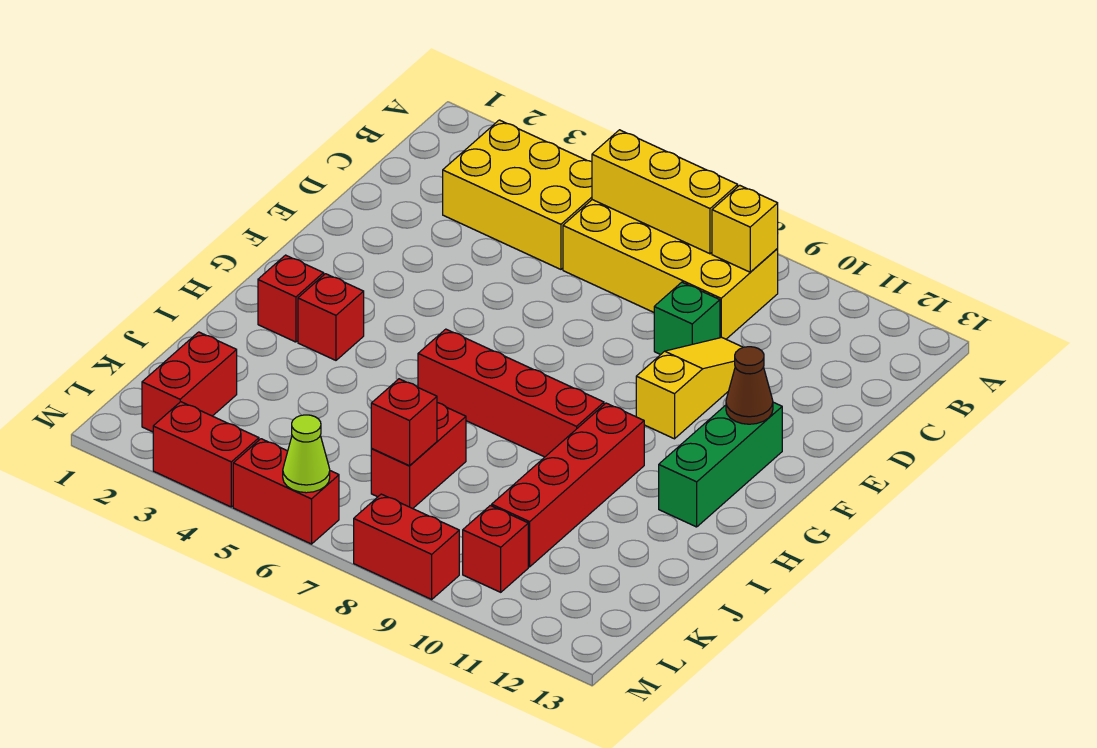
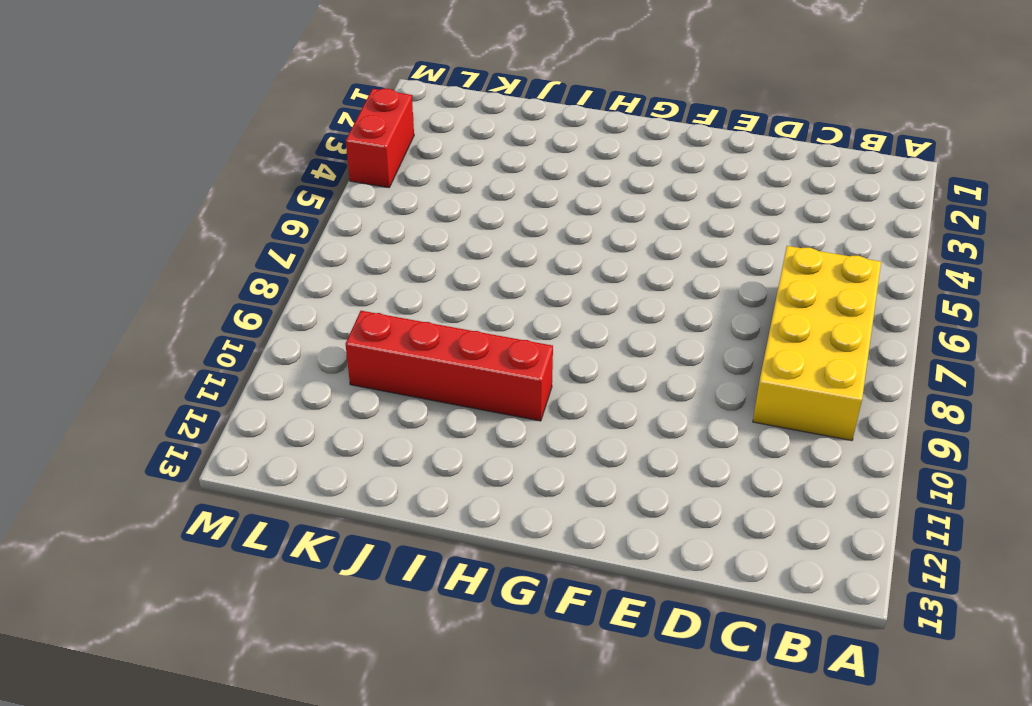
none -> yellow 2x3 brick [443,120,592,269]
none -> green 1x1 brick [654,282,720,355]
none -> yellow 1x3 slope [636,337,743,439]

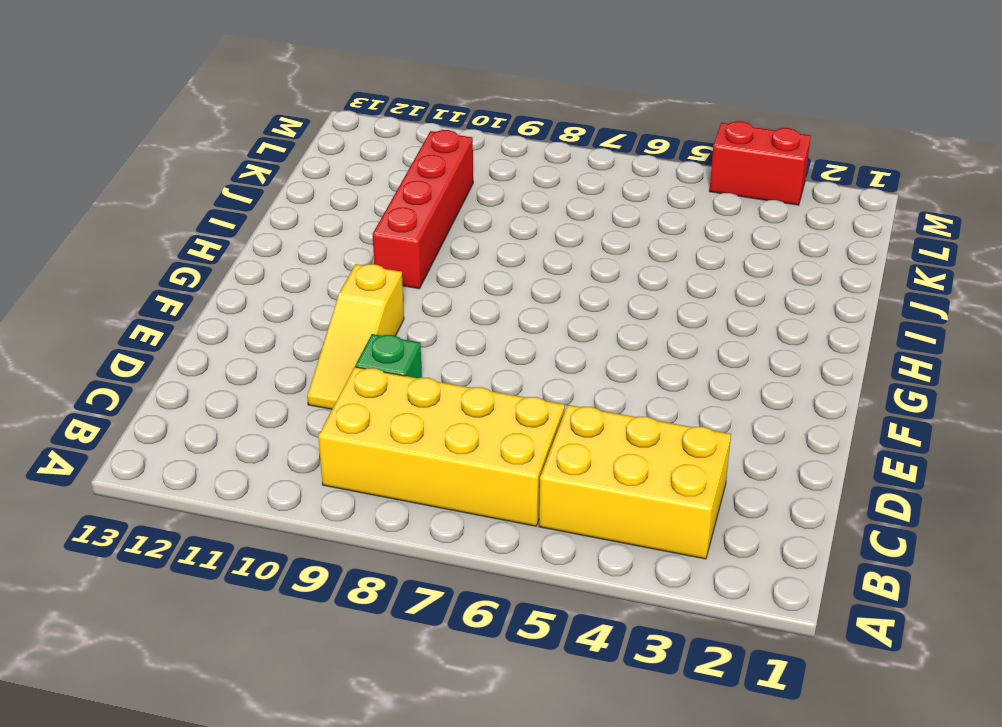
none -> green 1x3 brick [659,402,782,527]
none -> red 1x1 brick [258,255,324,342]
none -> red 1x1 brick [298,274,364,360]

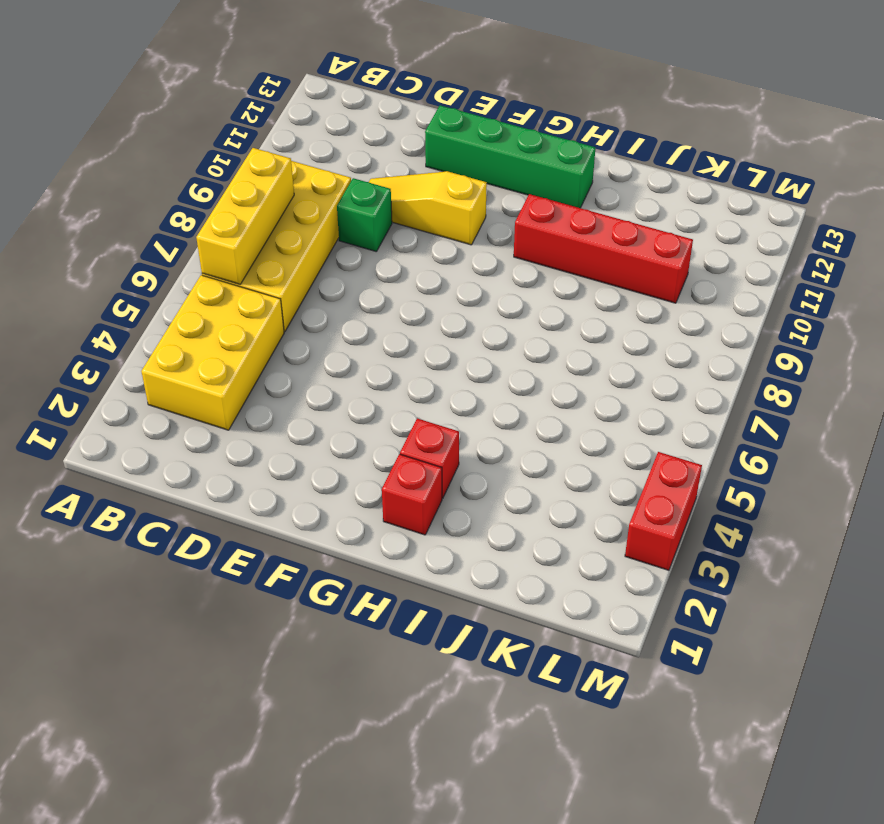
green 1x4 brick [425,105,595,208] -> green 1x3 brick [659,402,782,527]
none -> red 1x4 brick [418,329,604,457]
none -> red 1x2 brick [371,403,466,509]
none -> red 1x2 brick [142,332,237,432]

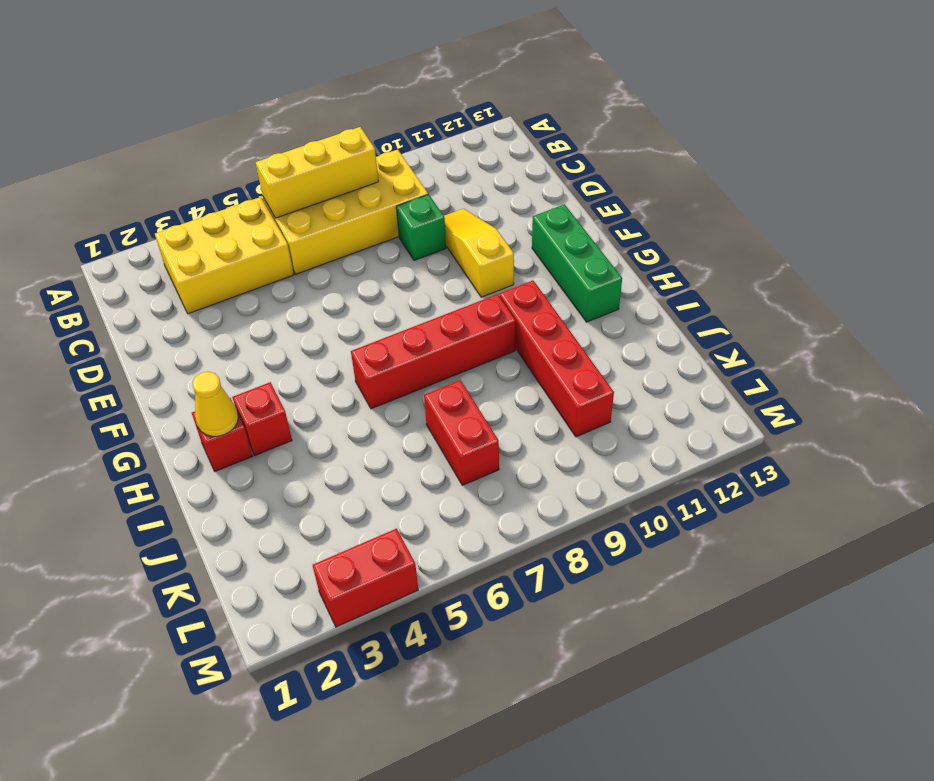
yellow 1x1 cone [193,372,238,436] -> none
none -> red 1x2 brick [142,332,237,432]
none -> red 1x1 brick [463,506,528,592]
none -> red 1x2 brick [233,439,339,544]

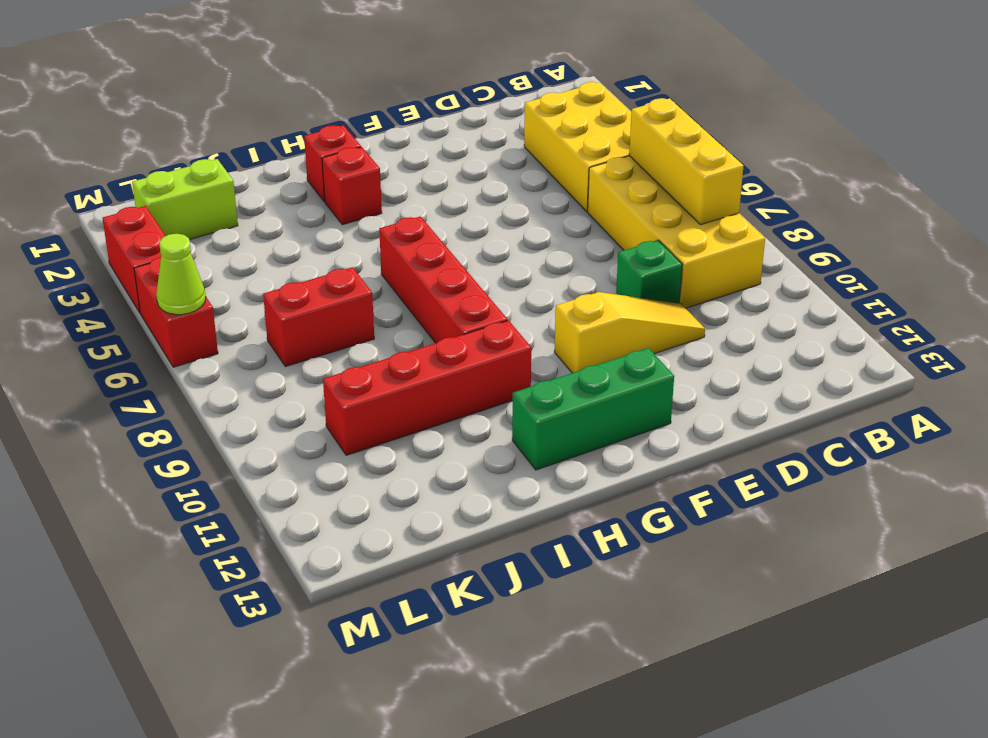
lime 1x2 brick [132,159,238,239] -> red 1x2 brick [142,332,237,432]
none -> red 1x1 brick [463,506,528,592]
none -> red 1x2 brick [354,494,459,599]
none -> yellow 1x1 brick [712,185,778,272]

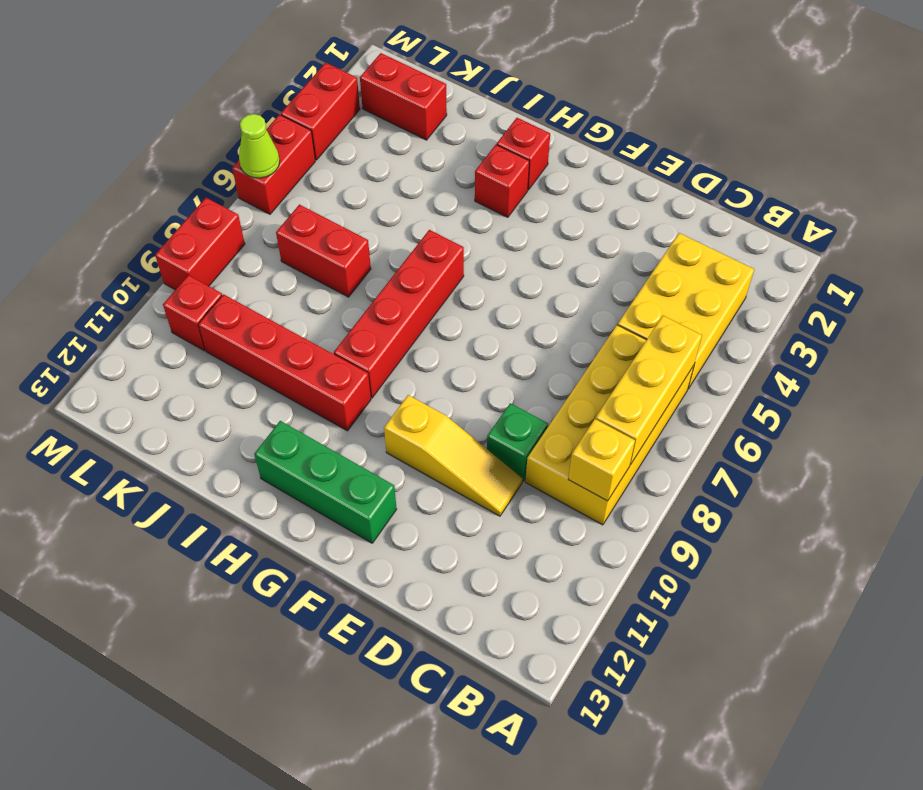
none -> brown 1x1 cone [726,347,773,424]
none -> red 1x1 brick [371,379,437,466]

